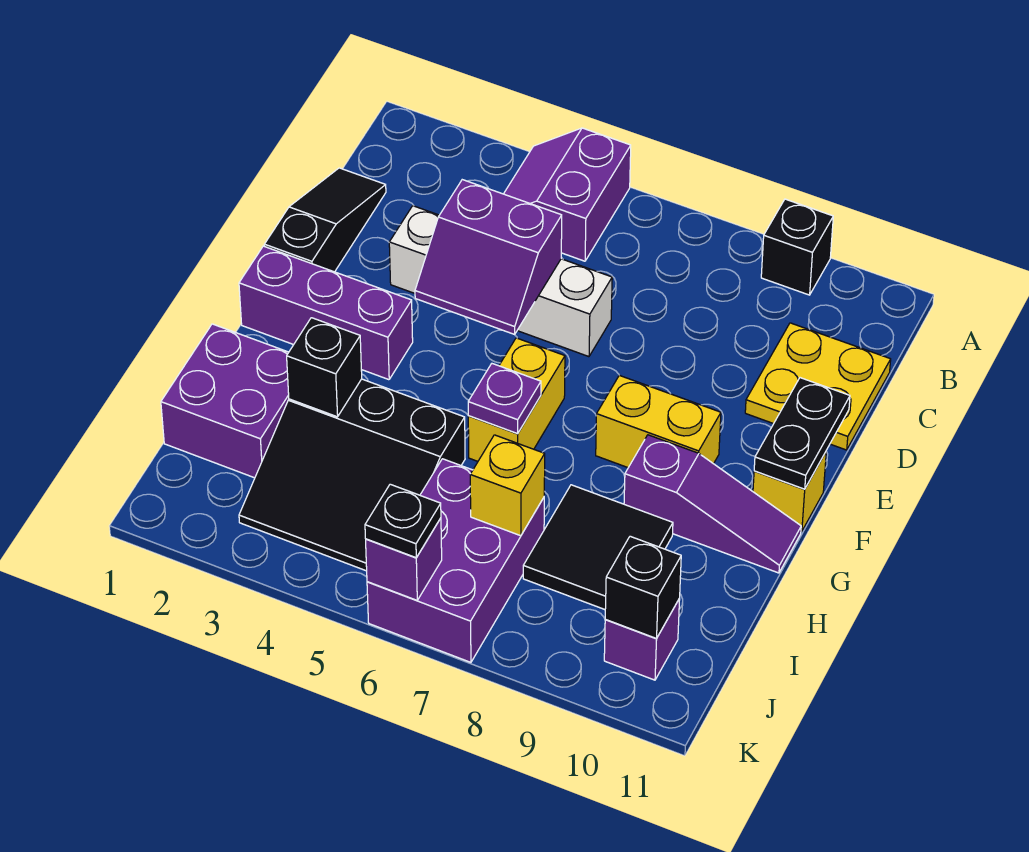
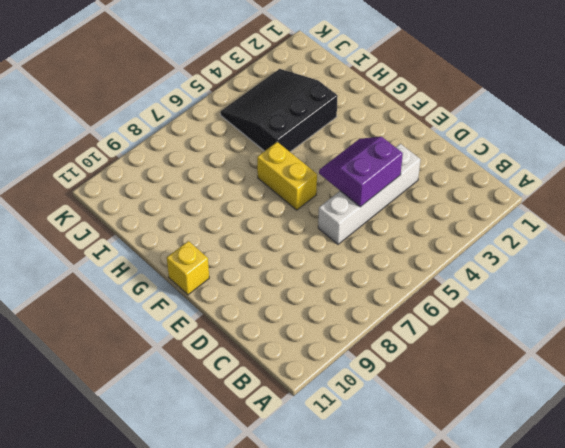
none -> purple 2x2 slope [504,128,631,261]
none -> black 1x1 brick [761,199,833,295]
none -> black 1x3 slope [264,168,386,272]

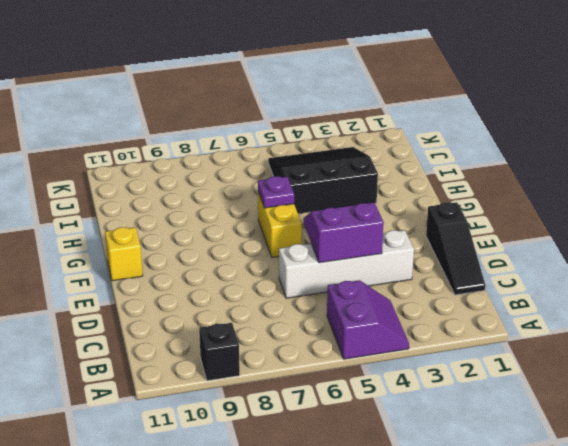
none -> yellow 2x2 plate [745,323,891,450]
none -> purple 1x3 brick [239,246,413,380]
none -> yellow 1x2 brick [596,375,721,468]

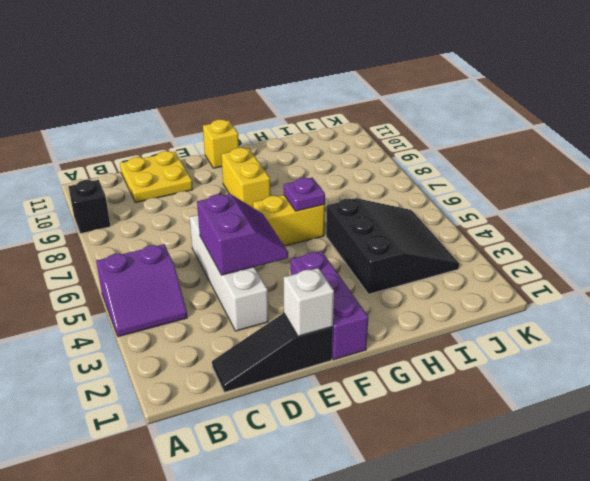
white 1x1 brick [284,268,334,336] -> none
none -> purple 1x3 slope [624,435,801,573]
none -> purple 2x2 brick [161,324,289,478]
none -> black 2x2 tile [523,485,673,610]

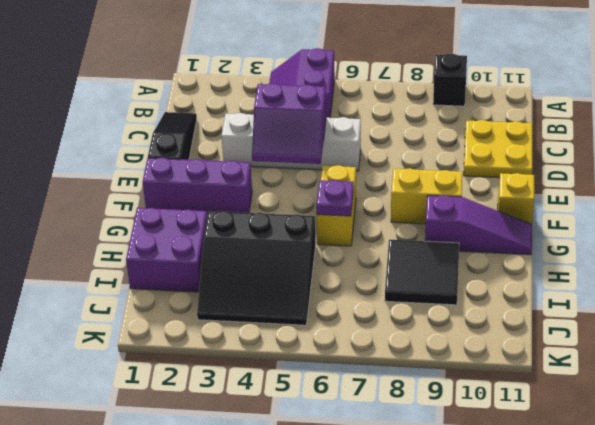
none -> purple 2x3 brick [367,459,544,662]
none -> purple 1x1 brick [604,599,680,680]
none -> black 1x2 plate [754,378,850,489]

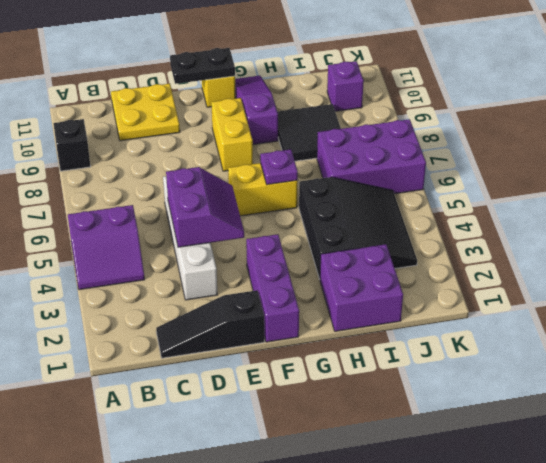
none -> black 1x1 brick [287,318,362,417]
none -> yellow 1x1 brick [470,435,545,536]
none -> black 1x1 brick [605,536,681,638]

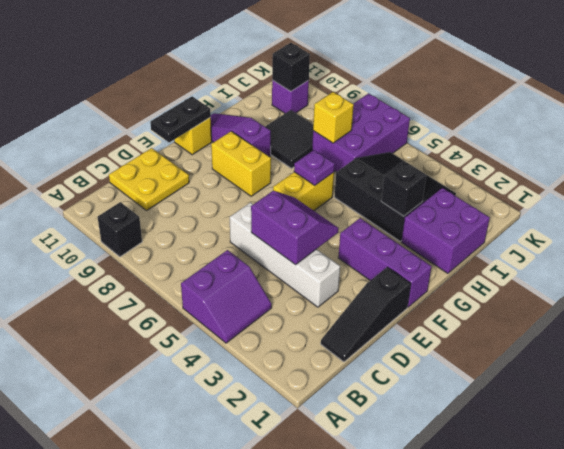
none -> purple 1x1 brick [366,518,442,600]
none -> black 1x1 plate [365,484,441,558]

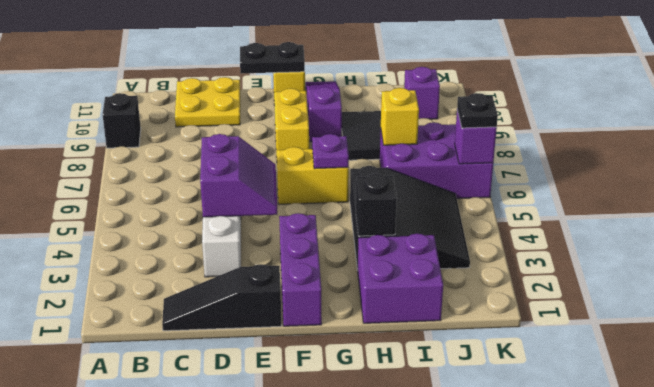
none -> purple 2x2 slope [504,128,631,261]
none -> black 1x1 brick [605,536,681,638]

